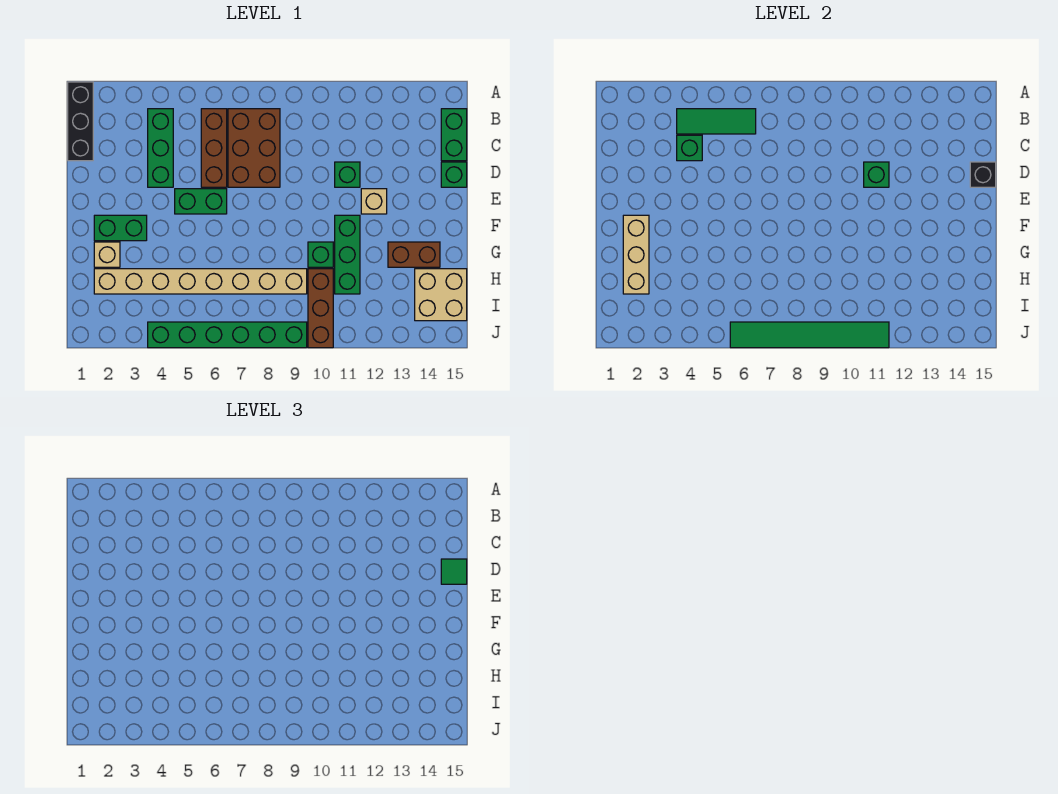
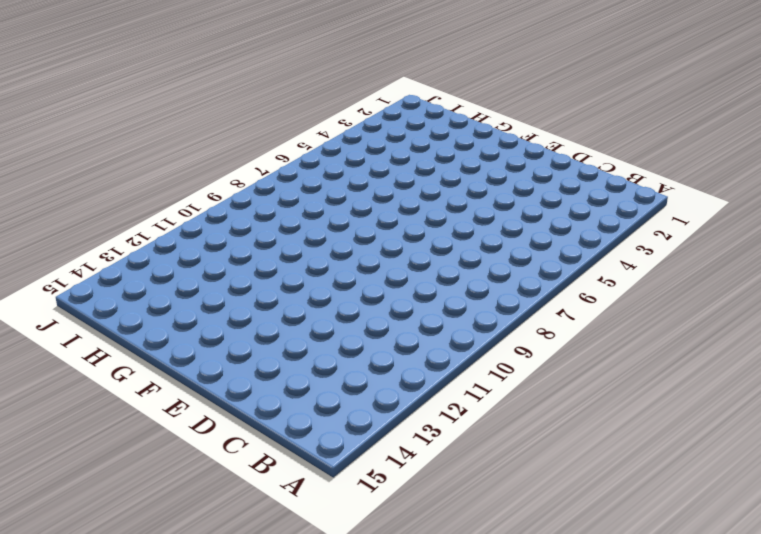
none -> black 1x3 brick [68,82,93,161]
none -> green 1x3 brick [148,109,173,187]
none -> brown 1x3 brick [201,109,227,187]

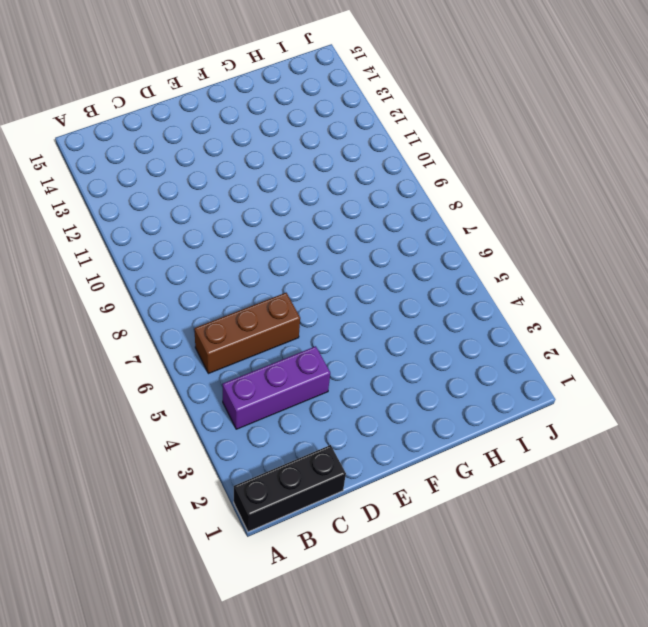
purple 1x3 brick [222,346,330,429] -> green 1x3 brick [148,109,173,187]
none -> brown 2x3 brick [228,109,280,187]
none -> green 1x2 brick [441,109,467,161]
none -> green 1x1 brick [335,162,360,187]

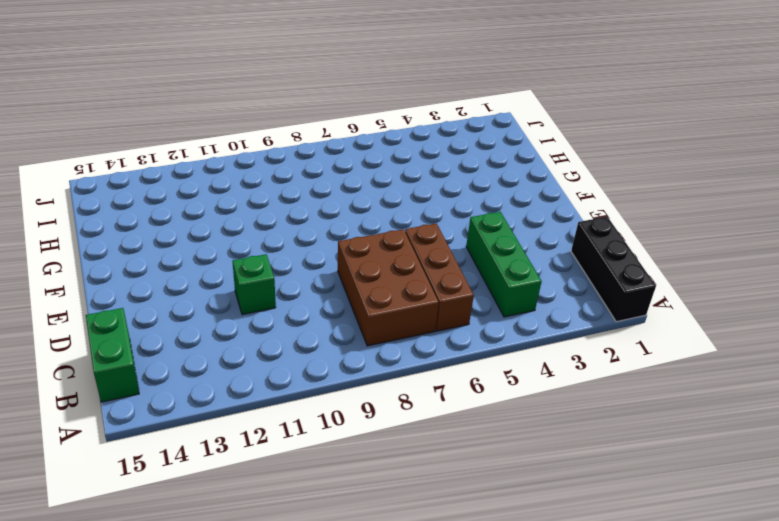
none -> green 1x1 brick [441,162,467,187]
none -> green 1x2 brick [175,189,227,214]
none -> tan 1x1 brick [361,189,387,214]

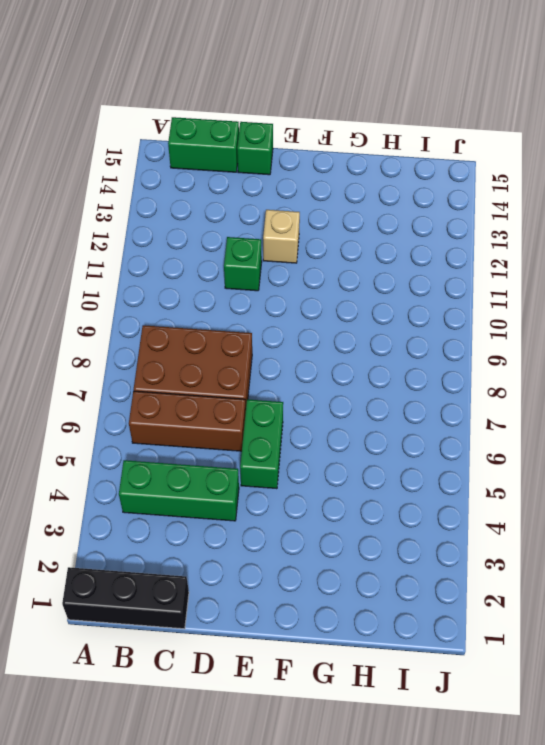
none -> green 1x2 brick [94,215,147,241]
none -> green 1x3 brick [335,215,360,294]
none -> tan 1x1 brick [94,242,120,267]

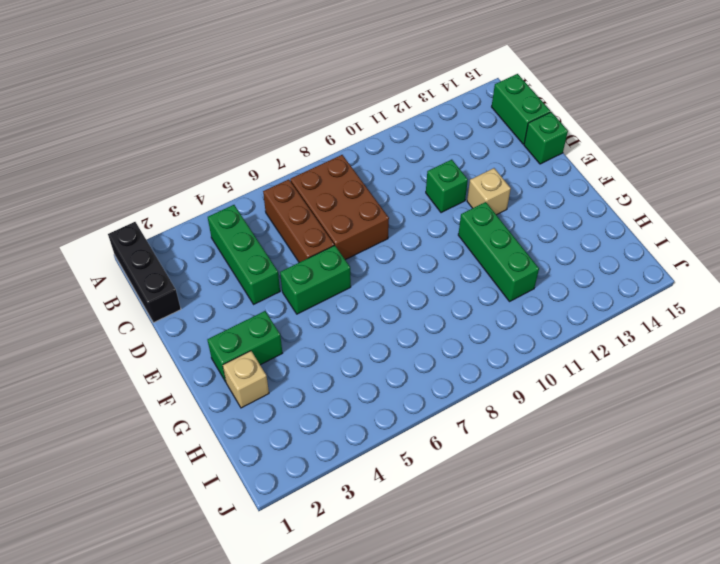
none -> green 1x1 brick [308,242,333,267]
none -> brown 1x2 brick [388,242,440,267]
none -> tan 1x8 brick [94,269,307,294]

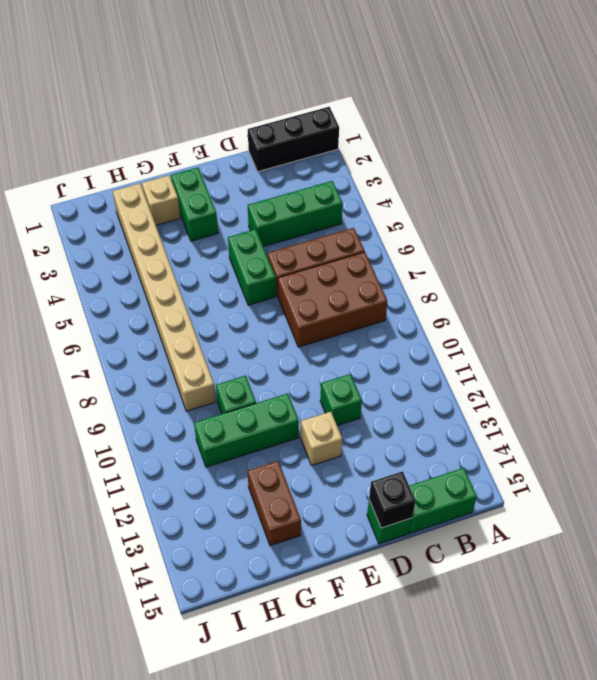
none -> brown 1x3 brick [308,269,333,348]
none -> tan 2x2 brick [415,269,467,321]
none -> green 1x6 brick [148,322,307,348]

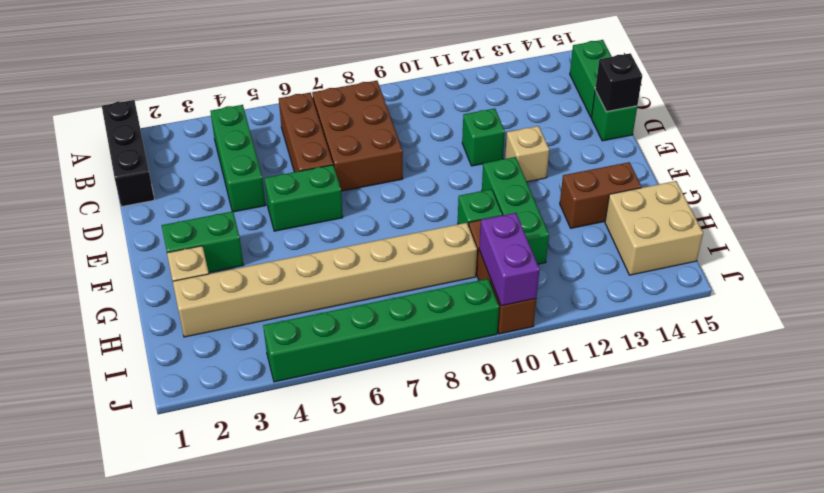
purple 1x2 brick [479,213,540,306] -> green 1x6 tile [730,322,889,348]
none -> green 1x3 tile [677,109,756,134]
none -> green 1x1 brick [677,135,702,161]
none -> green 1x1 brick [864,162,889,187]

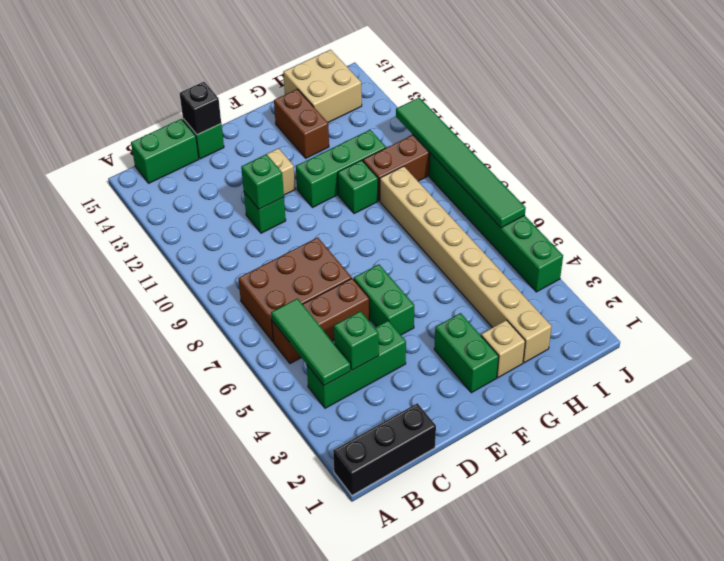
none -> tan 1x3 brick [623,215,649,294]
none -> green 1x1 tile [441,559,467,584]

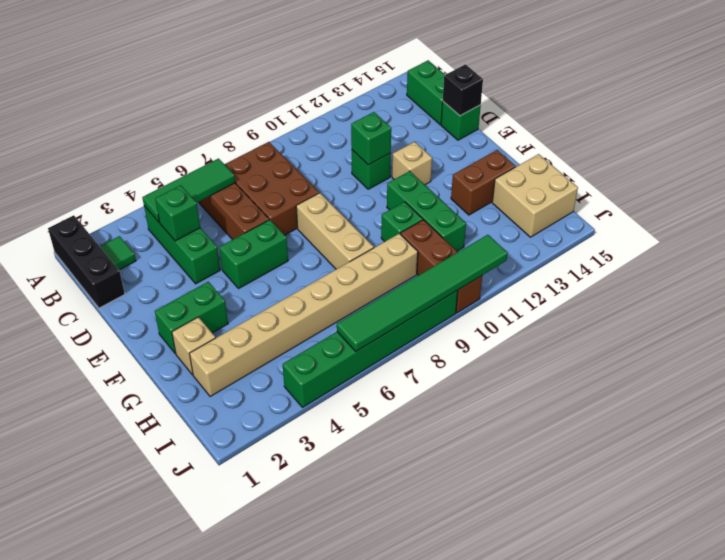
green 1x1 tile [100,236,136,270] -> green 1x1 tile moved to [441,559,467,584]
tan 1x3 brick [296,193,374,269] -> tan 1x3 brick moved to [623,215,649,294]

